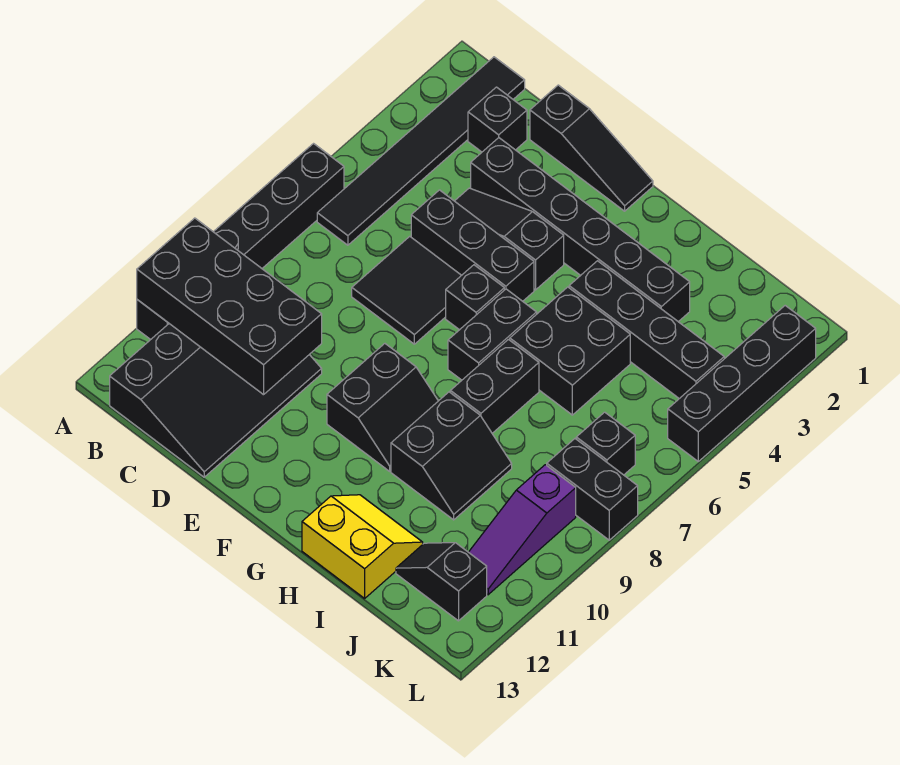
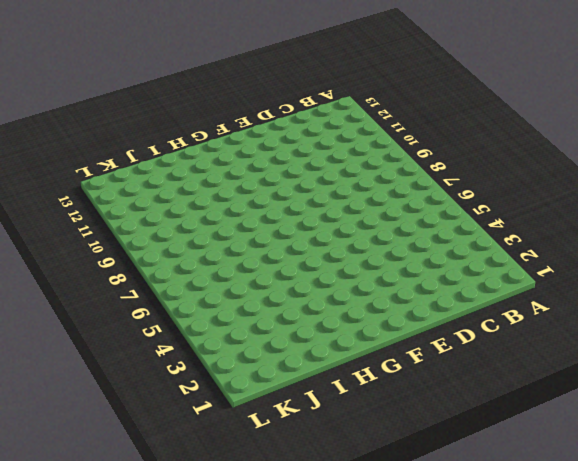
none -> black 1x6 brick [137,144,344,340]
none -> black 1x6 tile [317,57,525,245]
none -> black 3x4 slope [110,324,322,477]

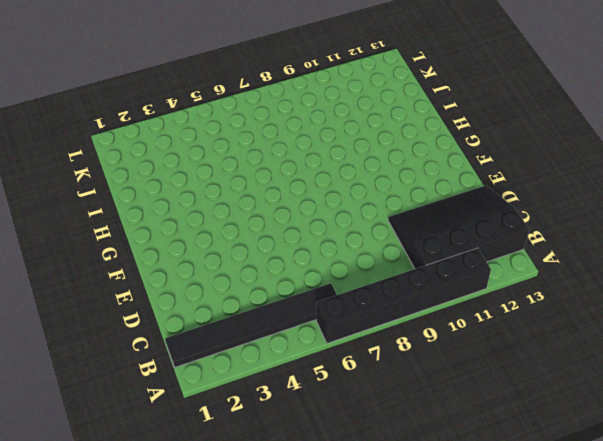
none -> black 1x1 brick [468,87,527,152]
none -> black 1x3 slope [530,85,653,211]
none -> black 1x6 brick [471,138,690,322]

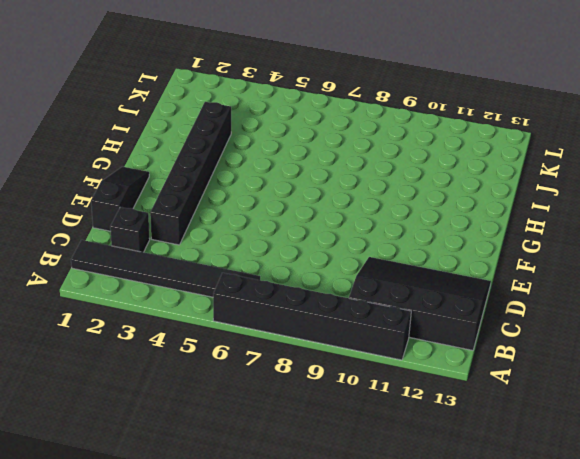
none -> black 1x3 slope [455,188,564,290]
none -> black 1x3 brick [411,190,534,301]
none -> black 2x2 tile [352,236,461,344]

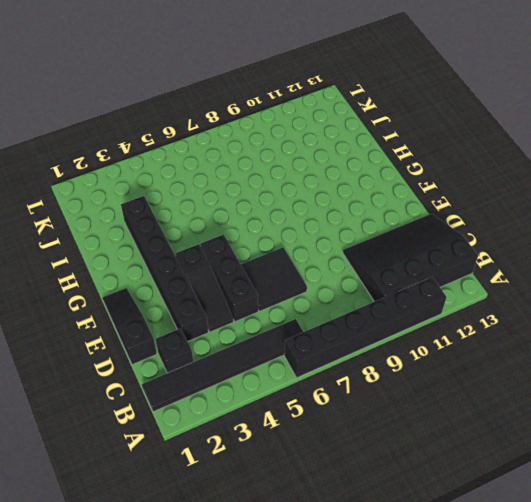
none -> black 1x1 brick [446,265,504,330]
none -> black 2x2 slope [327,344,438,471]
none -> black 1x2 brick [448,289,537,380]

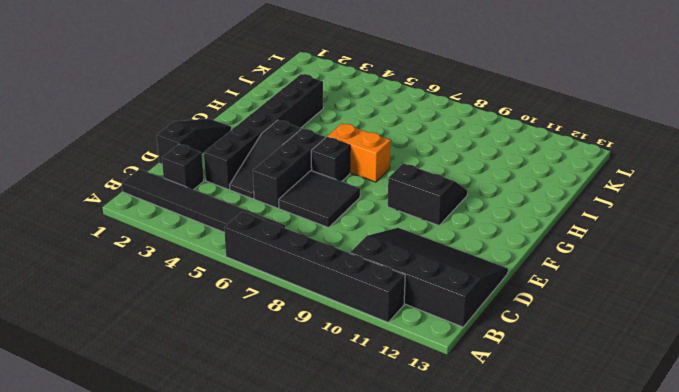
orange 1x2 brick [327,124,391,182] -> black 1x2 brick [448,289,537,380]
none -> black 1x4 brick [569,261,724,399]
none -> black 2x2 brick [510,287,630,415]
none -> black 1x2 brick [450,339,539,433]

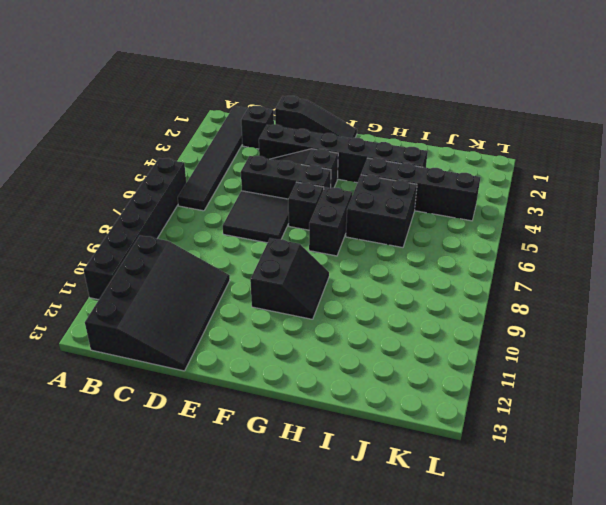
none -> black 1x2 brick [450,339,539,433]
none -> black 2x2 slope [391,392,512,520]
none -> yellow 2x2 slope [302,495,423,598]

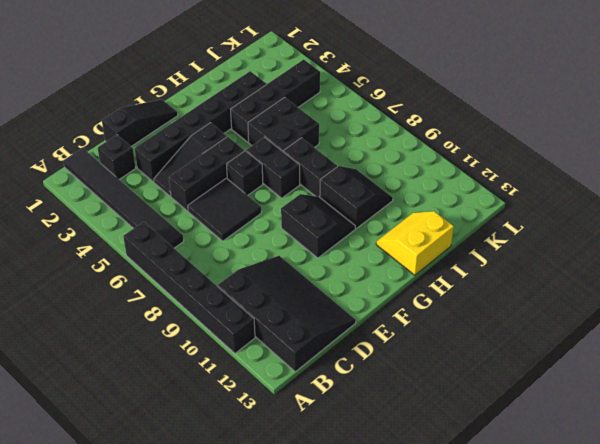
none -> black 1x2 slope [396,543,487,621]
none -> black 1x1 brick [576,412,635,475]
none -> black 1x2 brick [547,439,638,540]

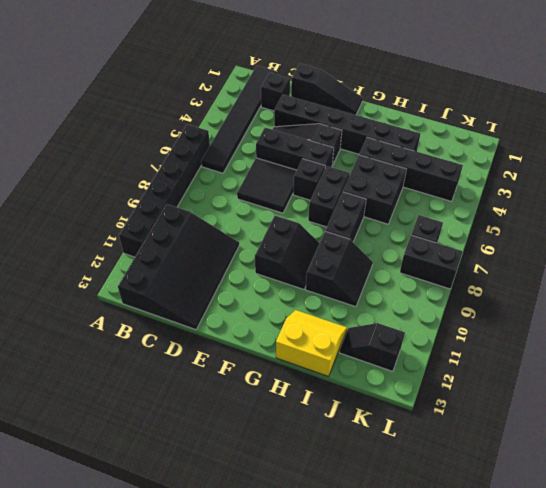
none -> purple 1x3 slope [469,465,576,595]
none -> black 1x4 brick [668,306,816,461]
none -> black 2x4 brick [137,218,322,395]

